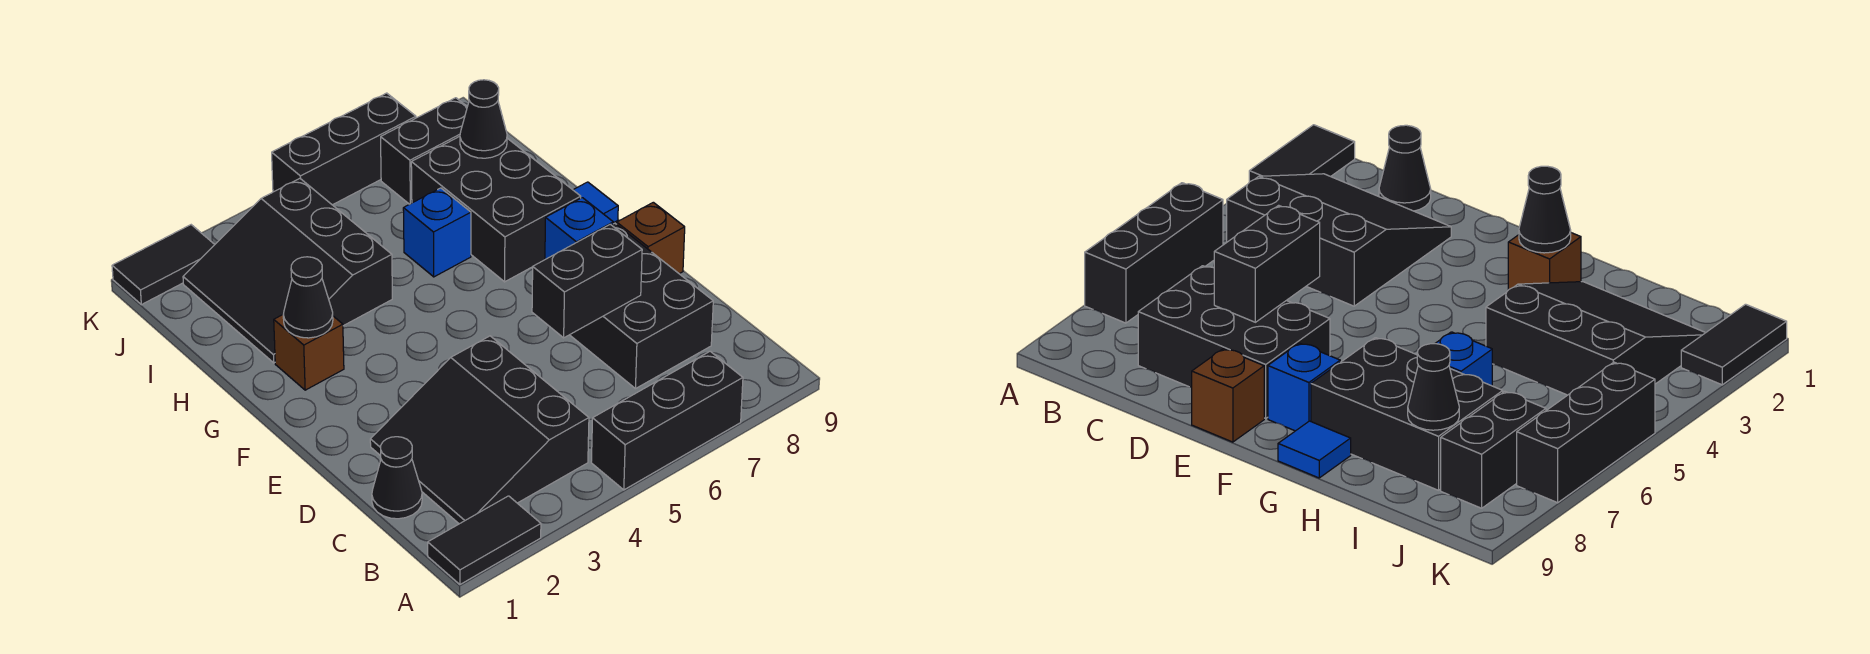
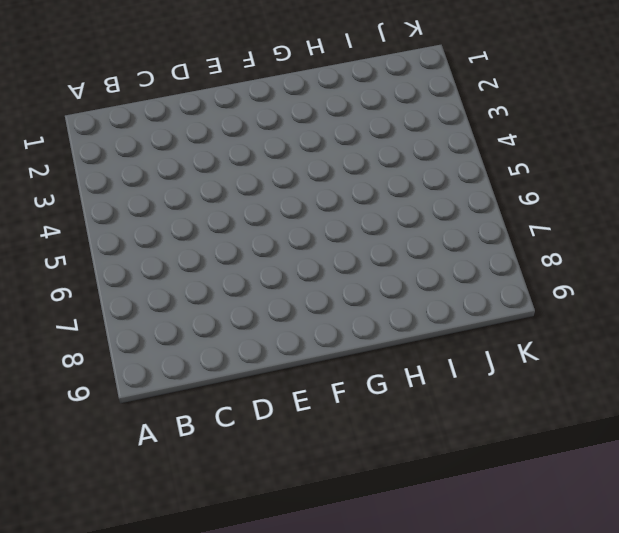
none -> black 1x2 tile [428,496,541,584]
none -> black 1x3 brick [591,351,743,490]
none -> black 3x3 slope [370,336,589,524]

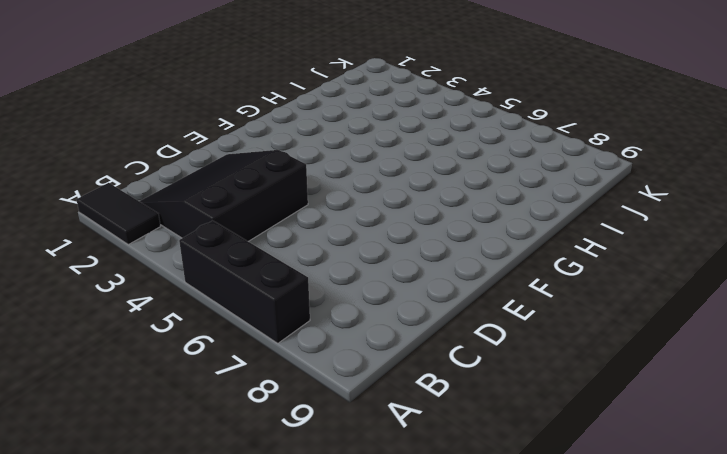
none -> black 1x1 cone [372,437,422,519]
none -> black 2x3 brick [570,223,713,389]
none -> brown 1x1 brick [617,202,685,274]

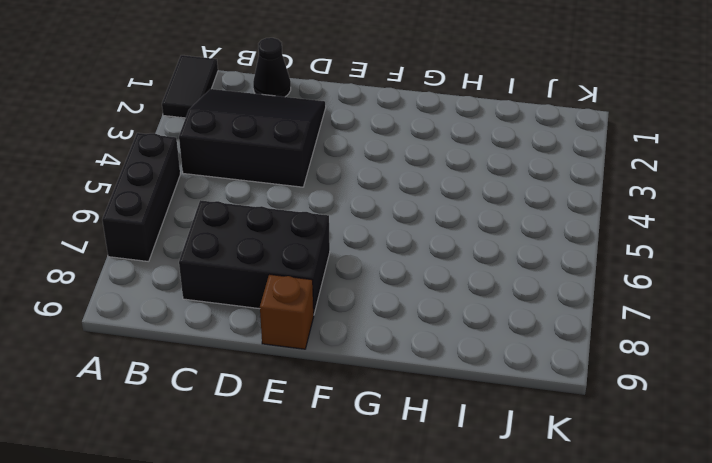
none -> blue 1x1 brick [545,198,613,259]
none -> brown 1x1 brick [274,315,344,390]
none -> black 2x3 brick [411,136,581,282]

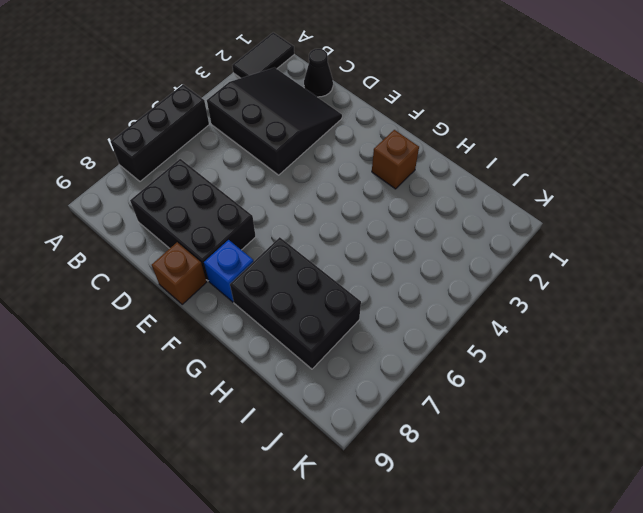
none -> blue 1x1 tile [574,182,618,223]
none -> black 3x3 slope [183,179,392,363]
none -> blue 1x1 brick [403,188,471,277]

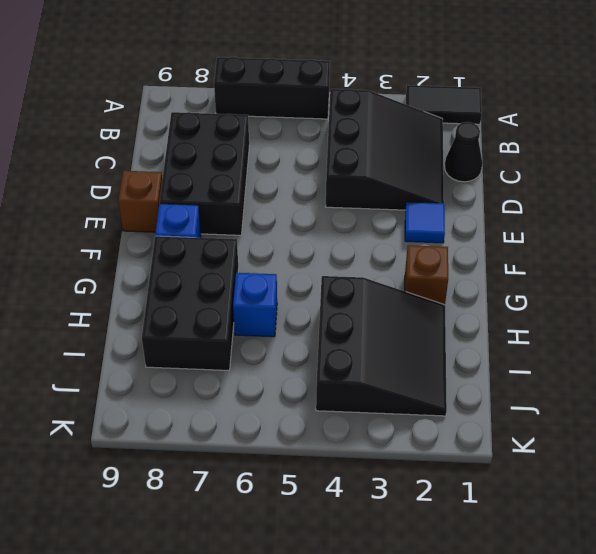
blue 1x1 tile [405,202,445,243] -> blue 1x1 tile moved to [574,182,618,223]
none -> black 1x2 brick [381,98,467,204]
none -> black 1x2 tile [112,225,215,305]
none -> black 1x3 brick [272,93,416,205]

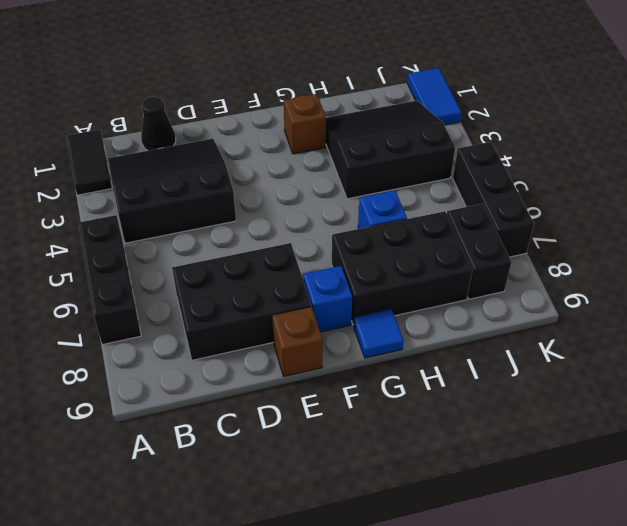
blue 1x2 tile [407,68,461,125] -> black 1x2 tile [112,225,215,305]
none -> black 1x2 brick [532,224,642,338]
none -> black 1x1 cone [283,257,333,338]
none -> black 1x1 cone [460,80,507,158]

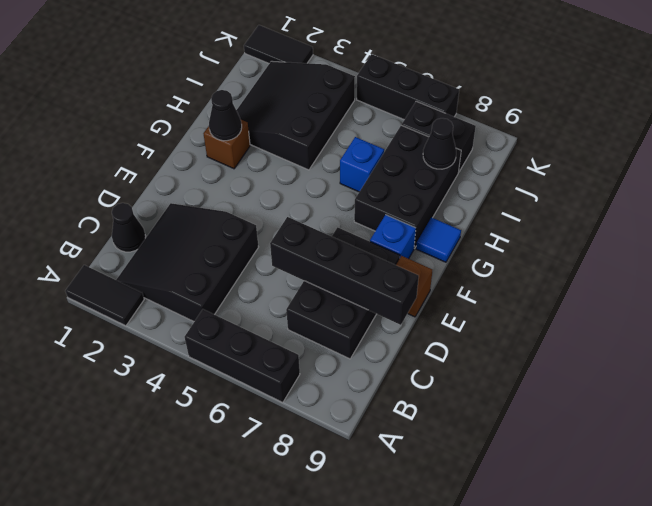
black 1x4 brick [270,217,419,325] -> black 1x2 brick [532,224,642,338]

